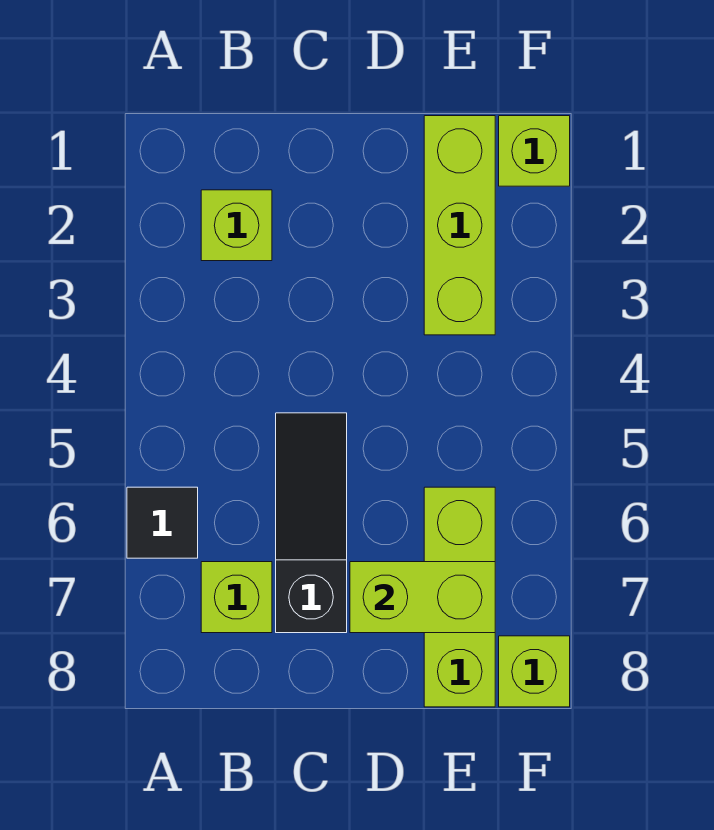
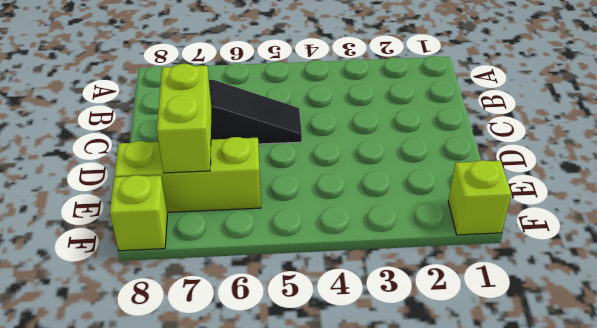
none -> black 1x1 tile [127,487,198,558]
none -> lime 1x1 brick [201,190,272,261]

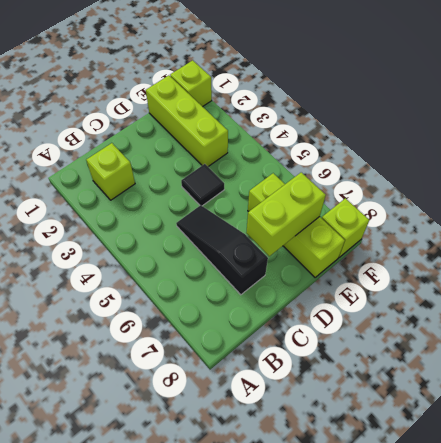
black 1x1 tile [181,164,224,206] -> black 1x1 tile moved to [127,487,198,558]
none -> lime 1x1 brick [201,562,272,633]

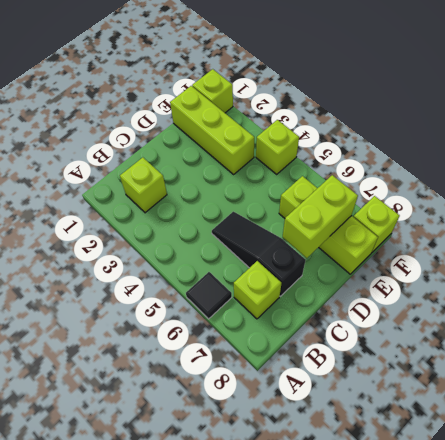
lime 1x1 brick [256,120,299,174] -> none

